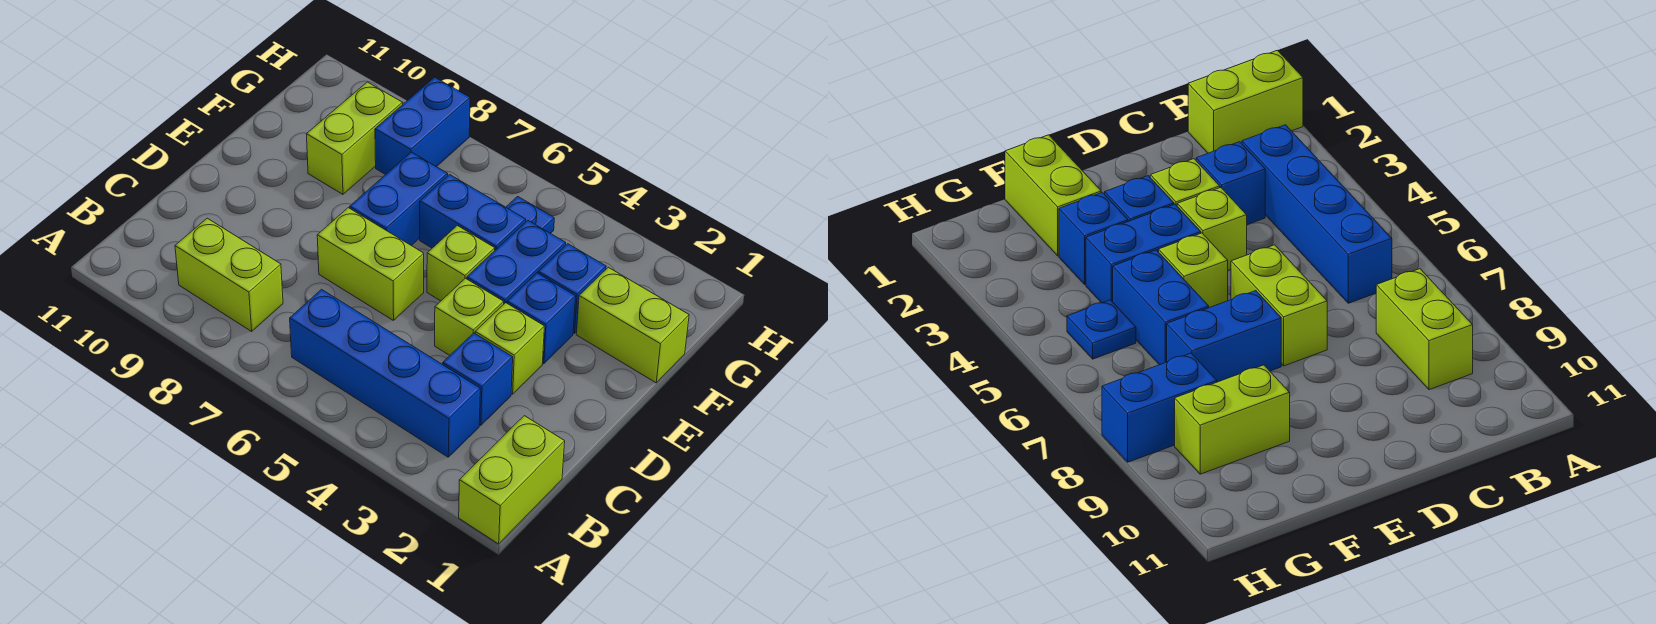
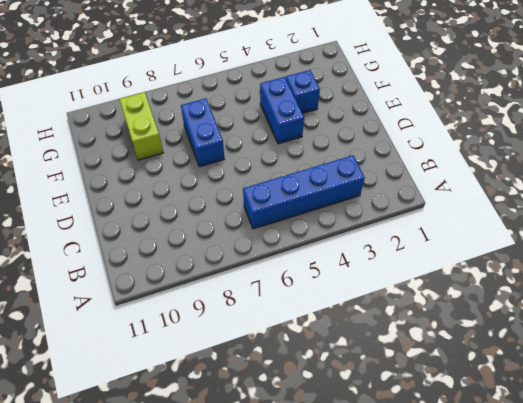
none -> lime 1x2 brick [459,416,565,544]
none -> lime 1x2 brick [175,218,283,331]
none -> blue 1x1 brick [443,333,513,426]

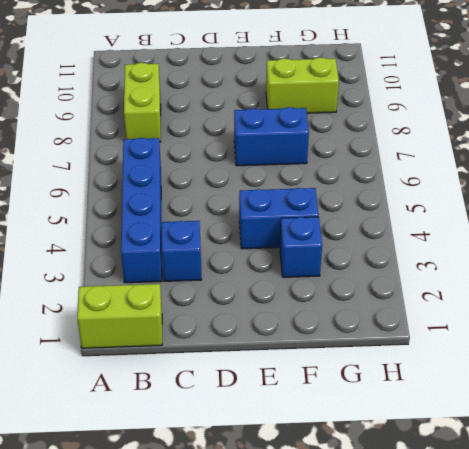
none -> lime 1x1 brick [475,303,544,394]
none -> lime 1x1 brick [435,278,504,355]
none -> lime 1x2 brick [317,208,424,320]

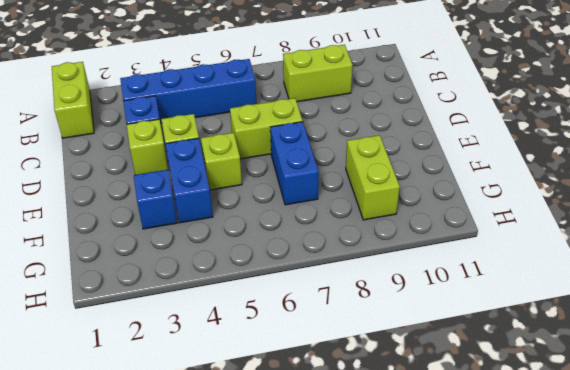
none -> blue 1x1 brick [507,273,576,364]
none -> lime 1x2 brick [576,267,689,383]
none -> blue 1x2 brick [420,175,526,250]

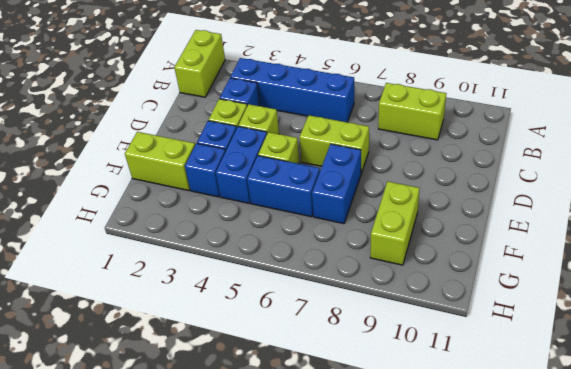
none -> blue 1x1 plate [506,196,554,233]
none -> blue 1x2 brick [375,77,470,175]

